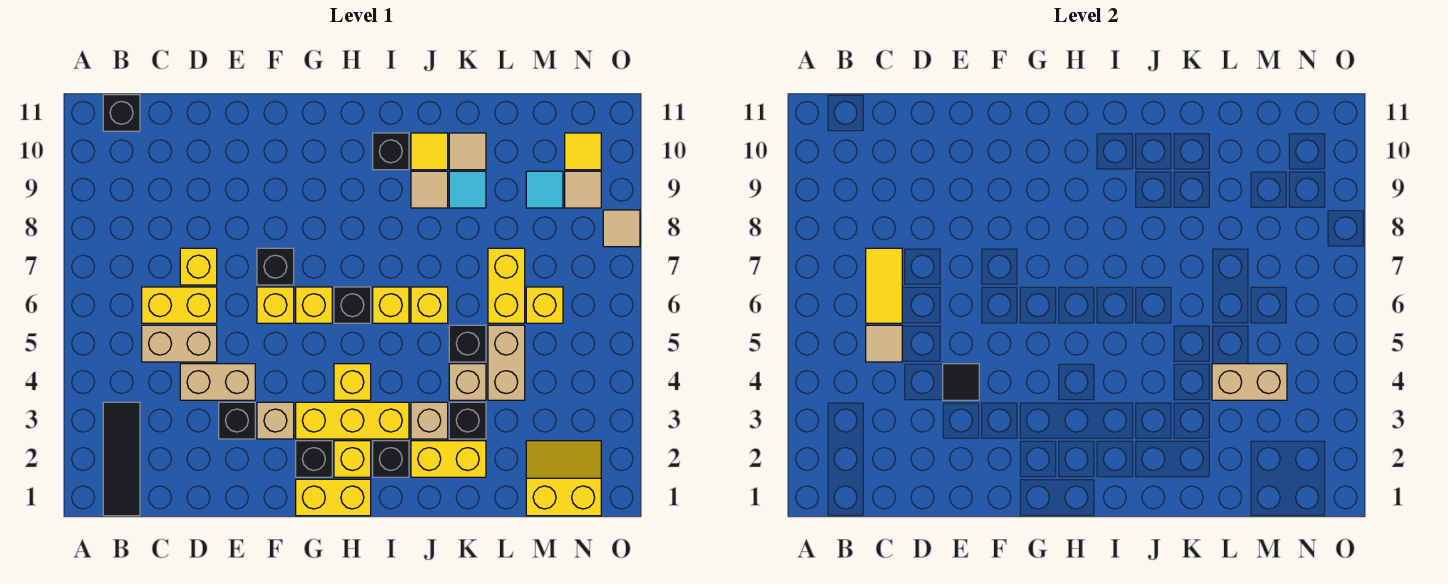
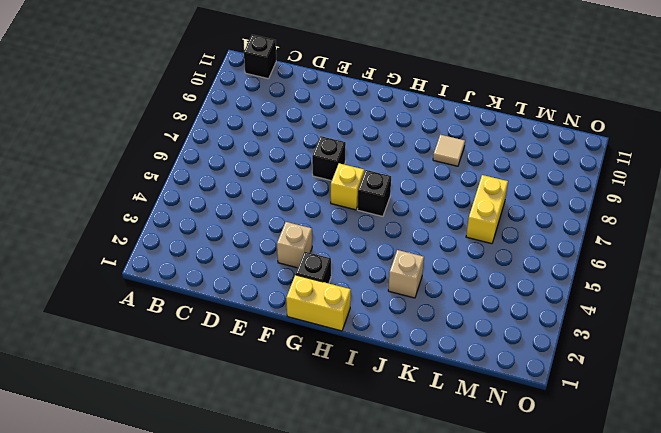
none -> black 1x3 tile [103,402,140,516]
none -> tan 1x2 brick [142,325,217,362]
none -> yellow 1x2 brick [142,287,217,323]
none -> tan 1x2 brick [180,364,255,400]

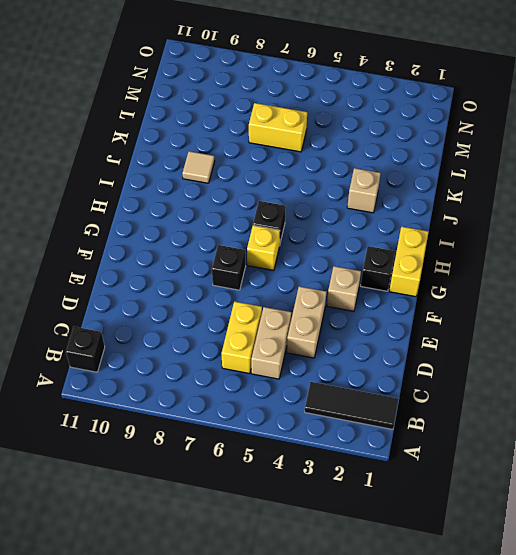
none -> yellow 1x1 brick [180,248,217,285]
none -> black 1x1 brick [219,402,255,439]
none -> yellow 1x1 brick [257,287,294,323]
none -> yellow 1x3 brick [296,402,409,439]

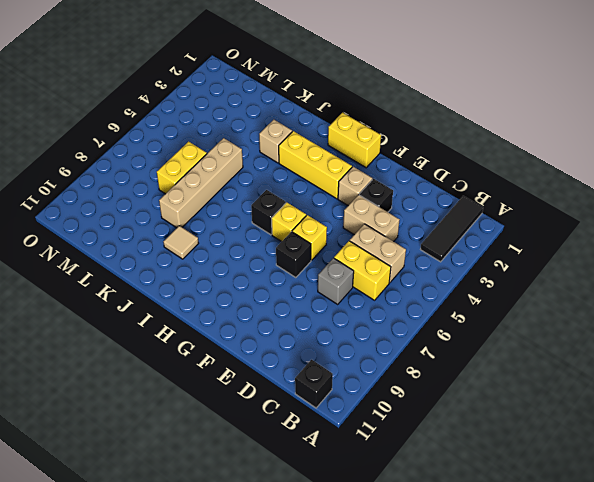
grey 1x1 brick [318,258,354,304] -> yellow 1x1 brick [180,248,217,285]
tan 1x4 brick [159,138,243,228] -> black 1x1 brick [449,325,486,362]
none -> black 1x1 brick [296,441,332,477]
none -> yellow 1x1 brick [334,441,371,477]
none -> yellow 1x1 brick [334,364,371,400]
none -> black 1x1 brick [373,441,409,477]

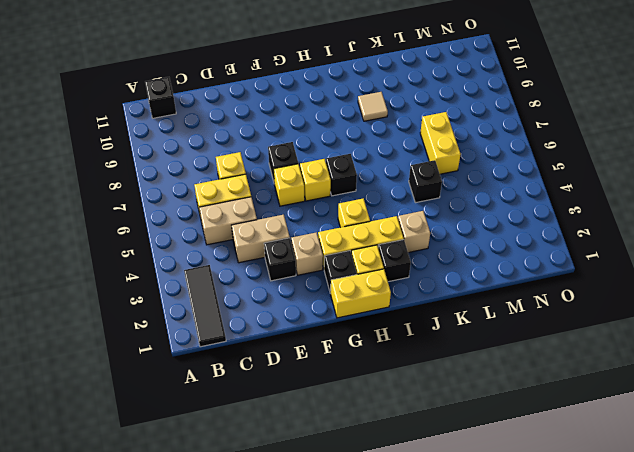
none -> yellow 1x1 brick [373,287,409,323]
none -> black 1x1 brick [373,133,409,170]
none -> yellow 1x2 brick [411,441,486,477]
none -> yellow 1x1 brick [411,287,448,323]

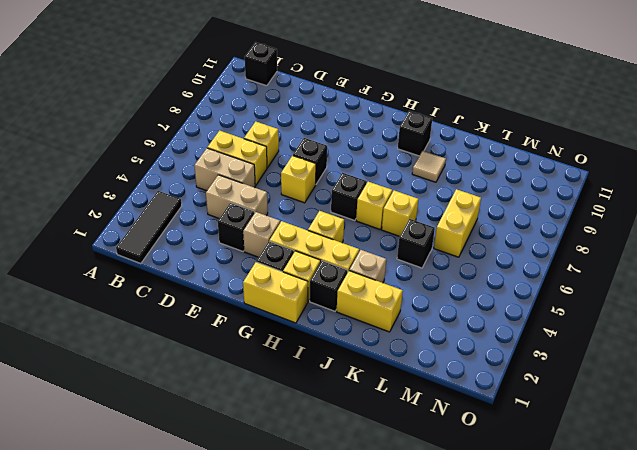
none -> yellow 1x1 brick [296,287,332,323]
none -> yellow 1x1 tile [411,133,448,170]
none -> black 1x1 brick [449,402,486,439]
none -> tan 1x1 brick [449,364,486,400]

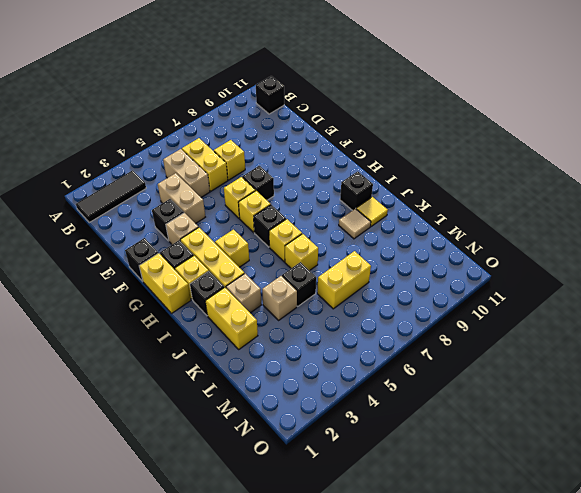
black 1x1 brick [125,238,158,281] -> black 1x1 brick moved to [449,402,486,439]
none -> cyan 1x1 tile [449,171,486,208]
none -> tan 1x1 tile [449,133,486,170]
none -> tan 1x2 brick [488,325,525,400]
none -> yellow 2x2 slope [526,441,601,516]

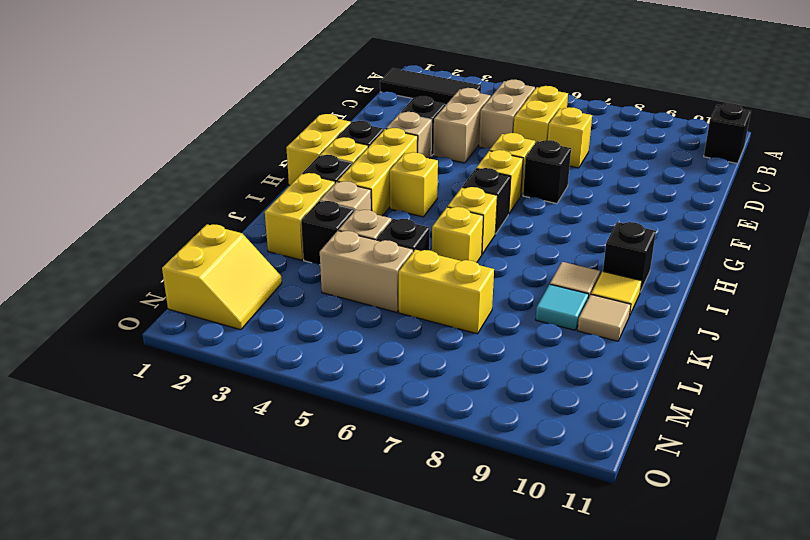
none -> yellow 1x1 brick [526,287,563,323]
none -> cyan 1x1 tile [526,171,563,208]
none -> tan 1x1 tile [565,171,601,208]
none -> yellow 1x1 tile [565,133,601,170]

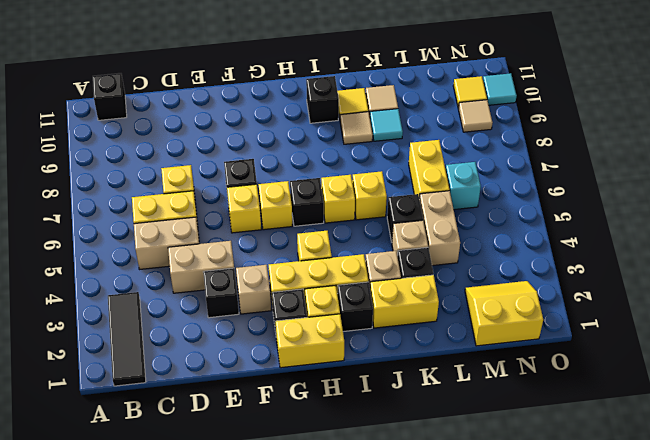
cyan 1x1 brick [446,162,481,210] -> yellow 1x1 brick [526,287,563,323]
cyan 1x1 tile [483,73,517,105] -> cyan 1x1 tile moved to [526,171,563,208]
none -> tan 1x1 tile [603,210,640,247]
none -> tan 1x1 tile [866,325,902,362]
none -> yellow 1x2 tile [866,248,902,323]
none -> black 1x1 tile [943,364,979,400]

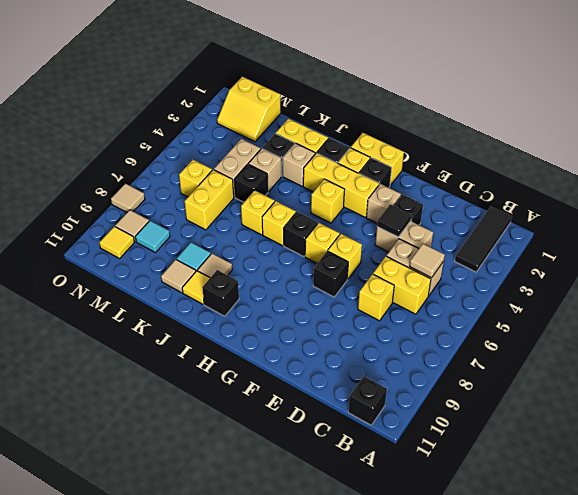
none -> yellow 1x2 tile [866,248,902,323]
none -> tan 1x2 brick [1212,364,1287,400]

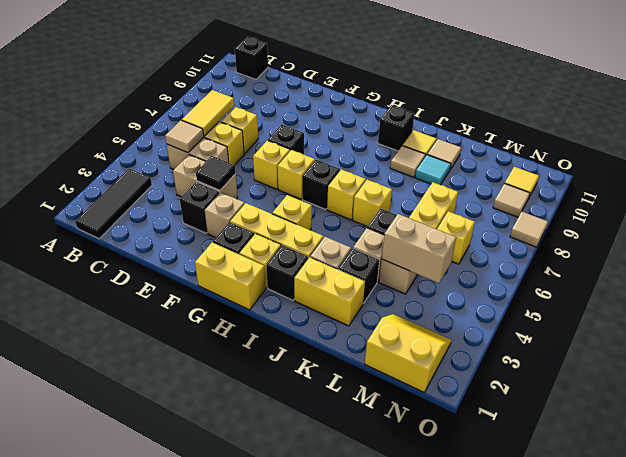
none -> cyan 1x1 tile [526,171,563,208]

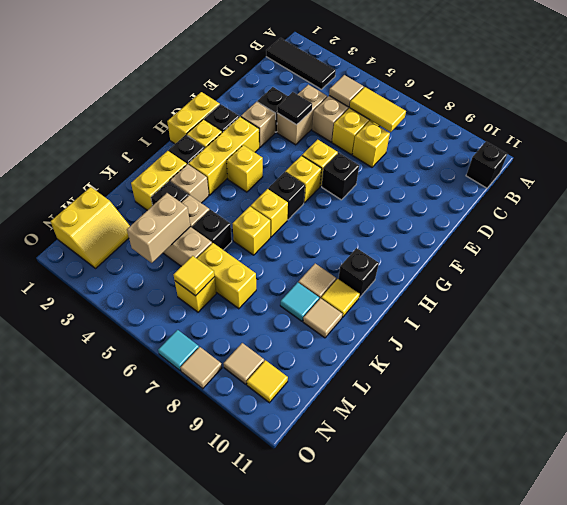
yellow 1x1 tile [174,256,214,296] -> none
cyan 1x1 tile [158,330,199,371] -> cyan 1x1 tile moved to [526,171,563,208]

